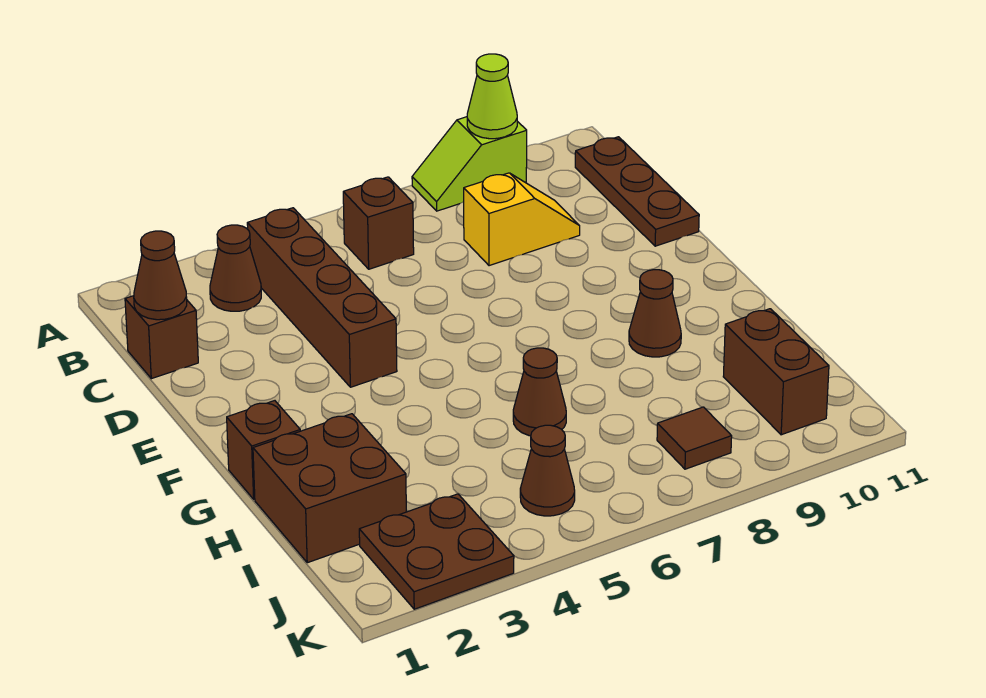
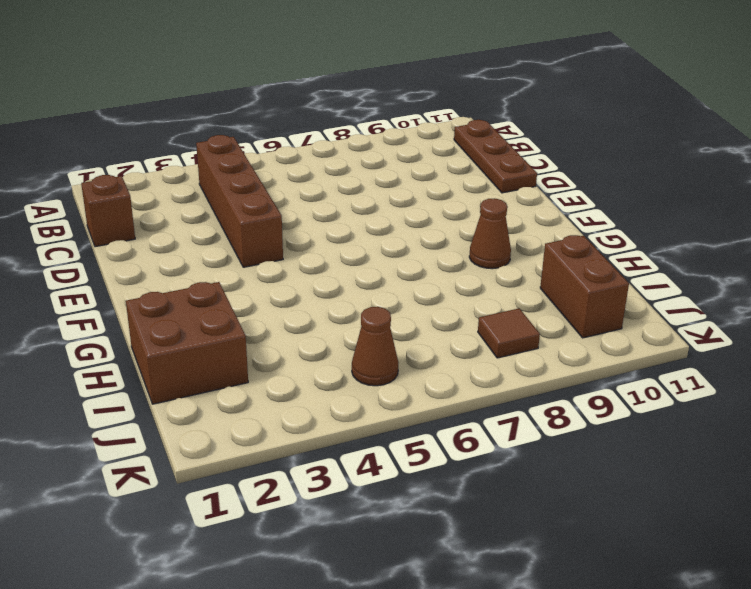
none -> lime 1x2 slope [412,117,527,211]
none -> brown 1x1 cone [210,225,261,311]
none -> brown 1x1 brick [343,177,414,269]

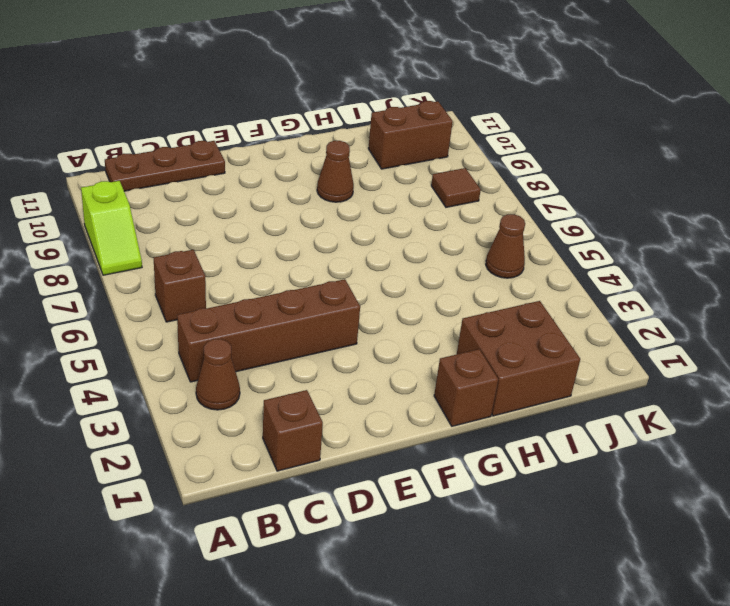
none -> yellow 1x2 slope [464,173,580,266]
none -> brown 1x1 cone [513,348,566,436]
none -> brown 2x2 plate [359,494,514,609]

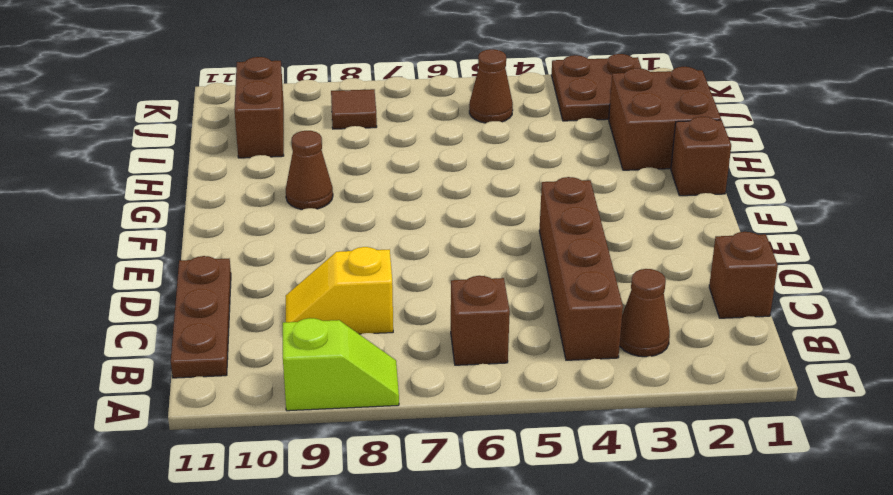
none -> brown 1x1 cone [513,348,566,436]
none -> lime 1x1 cone [467,54,517,139]
none -> brown 1x1 cone [134,231,187,320]

